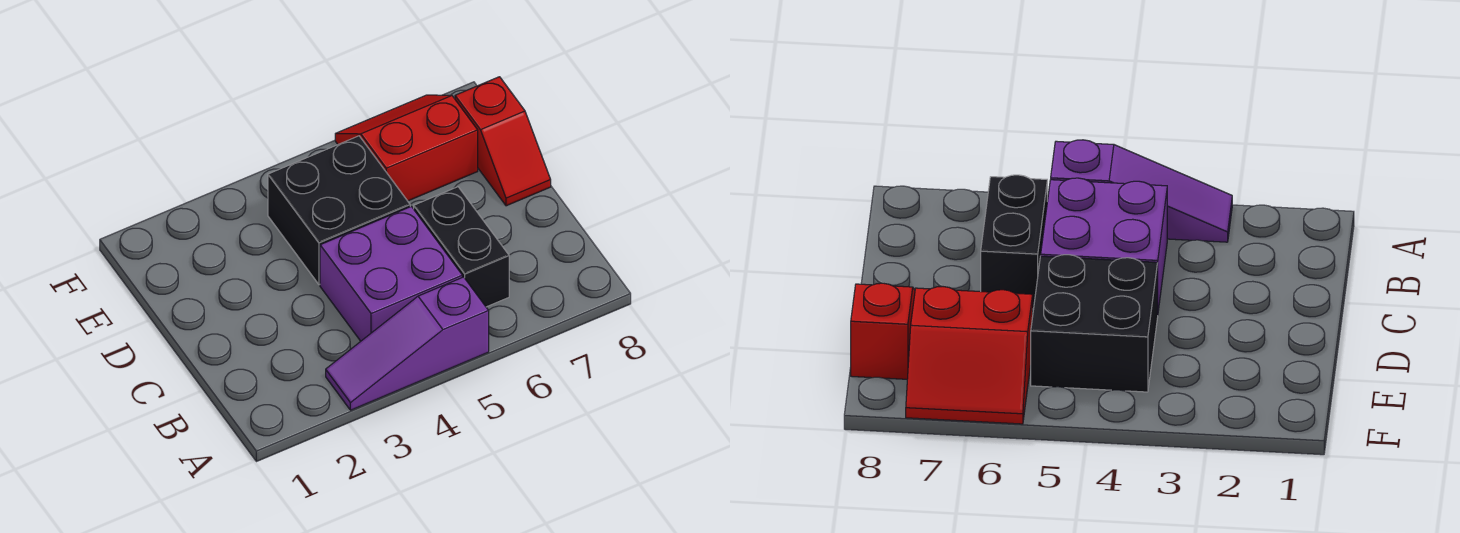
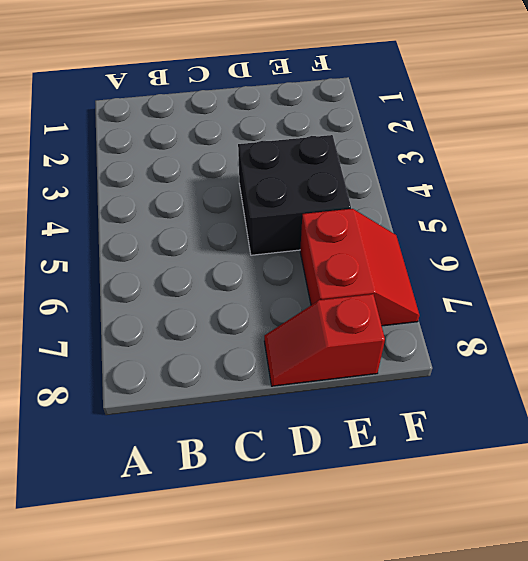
none -> purple 1x3 slope [326,277,489,410]
none -> purple 2x2 brick [320,206,462,341]

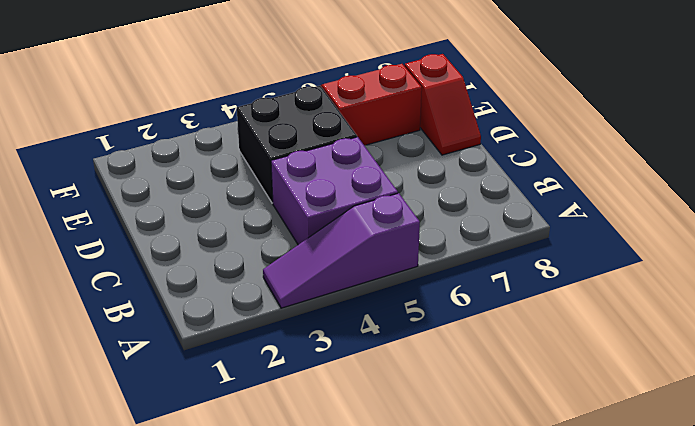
none -> black 1x2 brick [414,187,509,307]

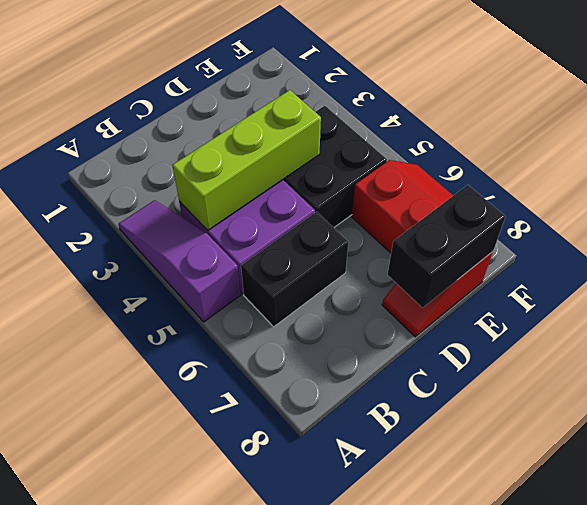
lime 1x3 brick [172,90,321,230] -> none
black 1x2 brick [387,185,506,308] -> none

